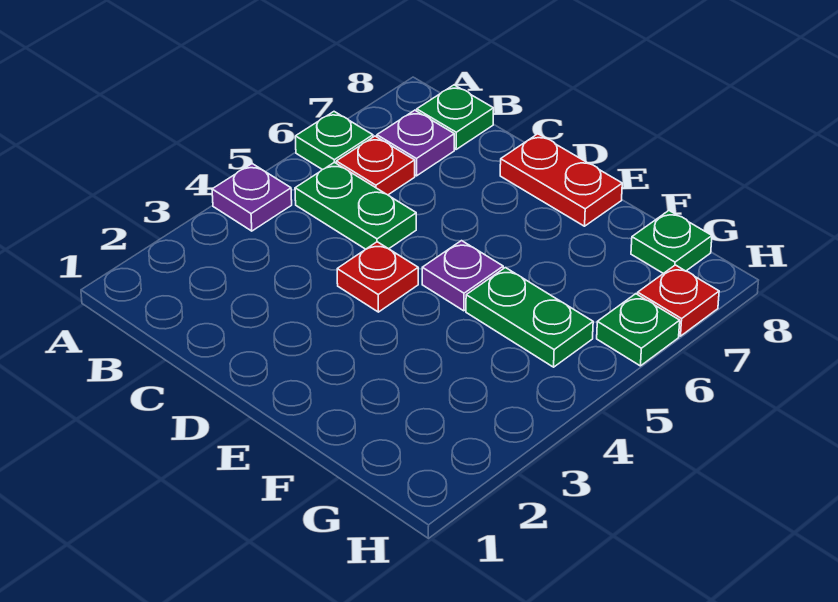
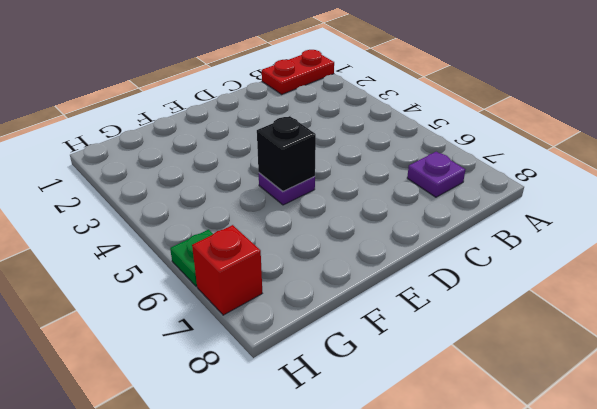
red 1x2 plate [262,50,334,94] -> red 1x2 plate moved to [500,134,622,226]
black 1x1 brick [257,116,316,191] -> none
red 1x1 brick [192,225,262,315] -> red 1x1 plate [638,265,719,336]
none -> purple 1x1 plate [212,164,292,231]
none -> green 1x1 plate [295,112,373,170]
none -> green 1x2 plate [295,162,416,249]

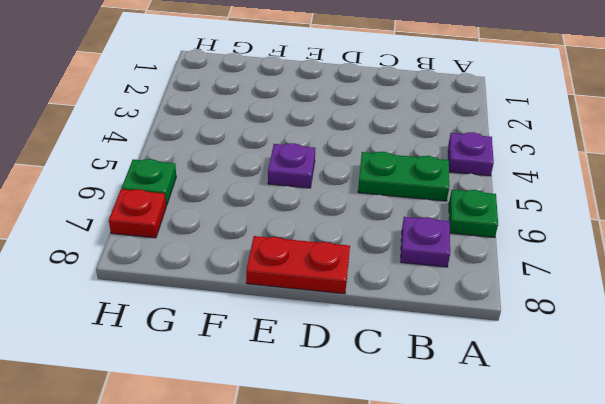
none -> red 1x1 plate [336,136,415,195]
none -> green 1x1 plate [417,85,494,150]
none -> red 1x1 plate [337,242,418,312]

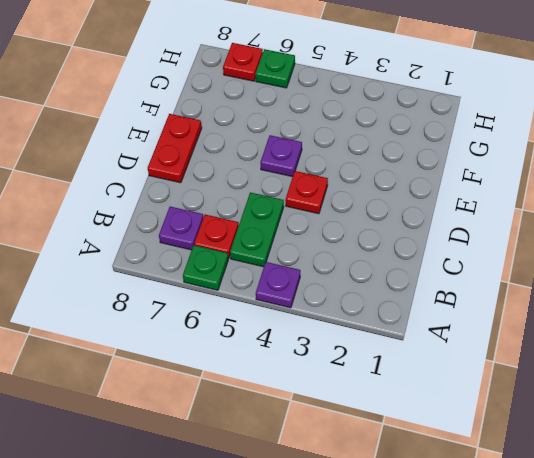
none -> green 1x1 plate [417,85,494,150]
none -> green 1x2 plate [466,268,593,367]
none -> green 1x1 plate [631,211,712,274]

